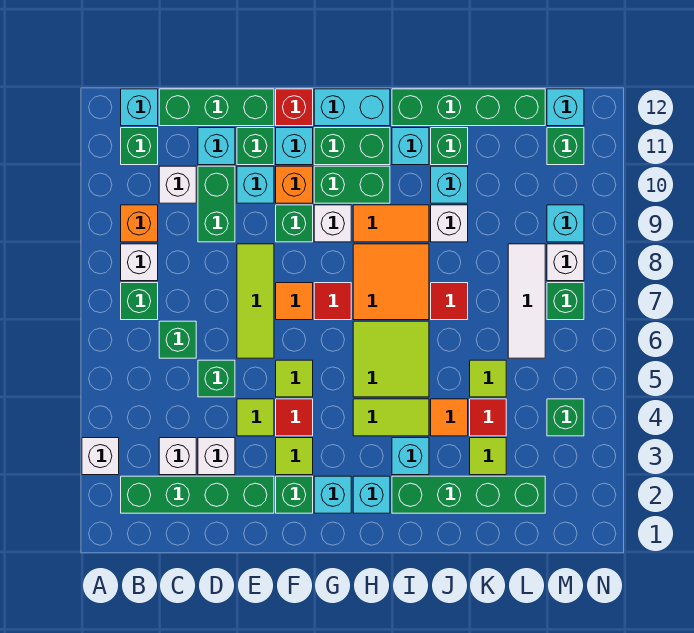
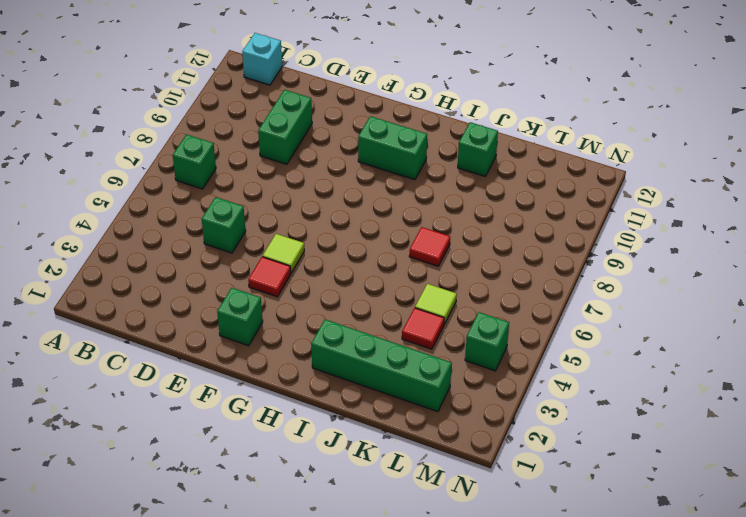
none -> white 1x1 brick [82,438,119,475]
none -> green 1x4 brick [121,476,274,513]
none -> white 1x1 brick [121,244,158,281]
none -> orange 1x1 brick [121,205,158,242]

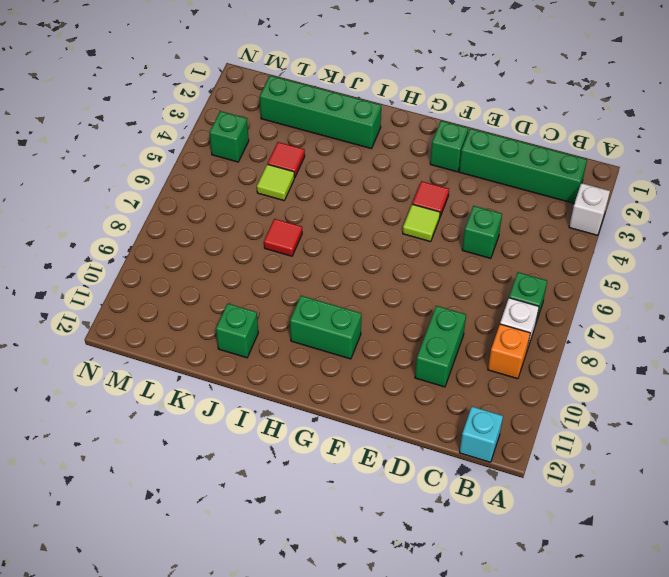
none -> green 1x1 brick [121,128,158,165]
none -> white 1x1 brick [159,438,196,475]
none -> green 1x1 brick [159,321,196,358]
none -> white 1x1 brick [159,166,196,203]

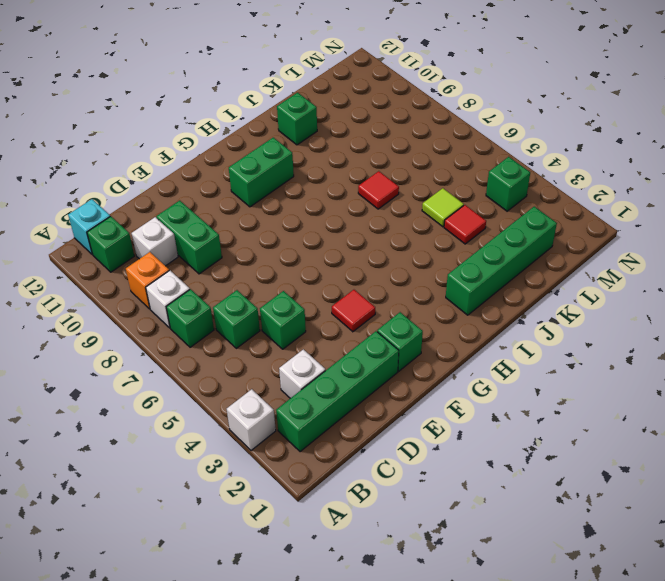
none -> green 1x3 brick [159,89,274,126]
none -> white 1x1 brick [198,438,235,475]
none -> cyan 1x1 brick [198,128,235,165]
none -> lime 1x1 tile [237,399,274,436]

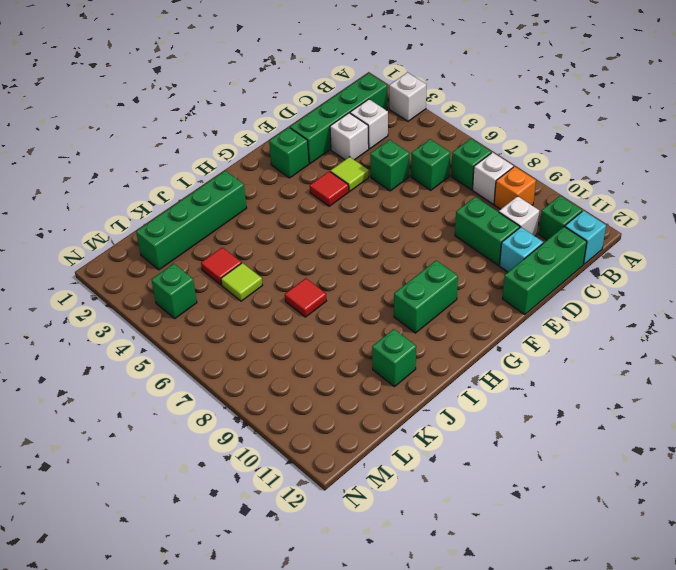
none -> lime 1x3 tile [237,244,274,358]
none -> cyan 1x1 brick [237,166,274,203]
none -> green 1x1 brick [237,128,274,165]
none -> lime 1x1 tile [276,438,313,475]

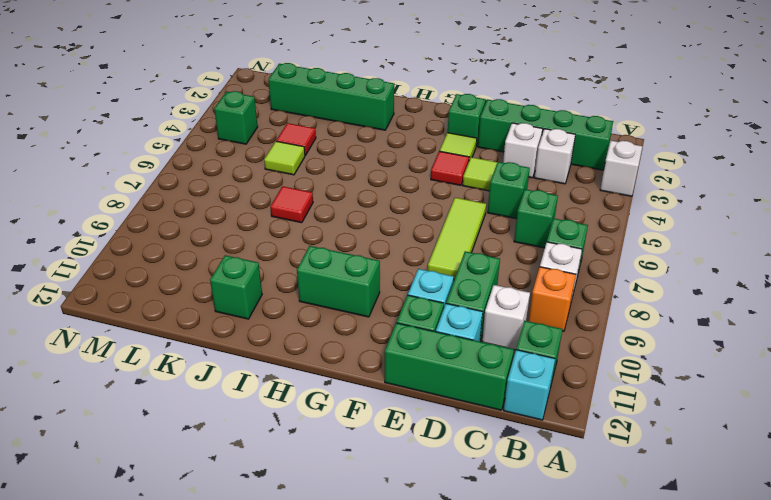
none -> lime 1x1 tile [276,360,313,397]
none -> orange 1x1 tile [276,283,313,320]
none -> green 1x1 brick [276,205,313,242]
none -> orange 1x1 brick [276,166,313,203]

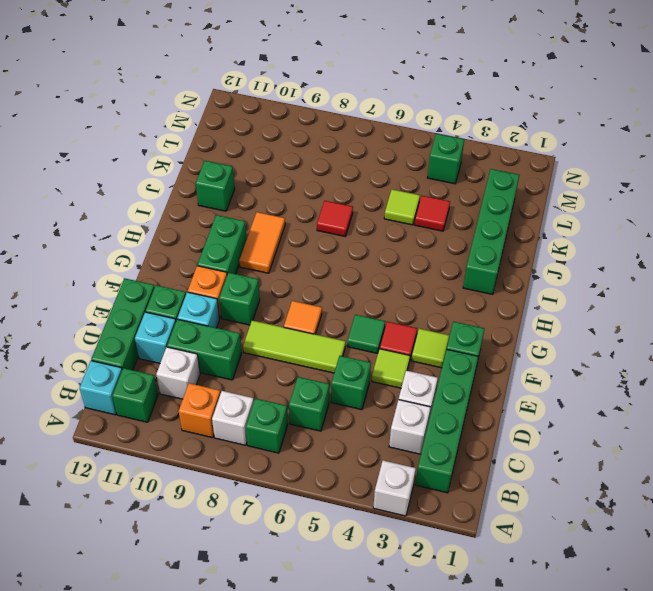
green 1x1 tile [347,315,385,353] -> lime 1x1 tile [276,360,313,397]
none -> cyan 1x1 brick [276,128,313,165]
none -> red 1x1 brick [276,89,313,126]
none -> cyan 1x1 brick [314,476,351,513]
none -> red 1x1 tile [314,283,351,320]

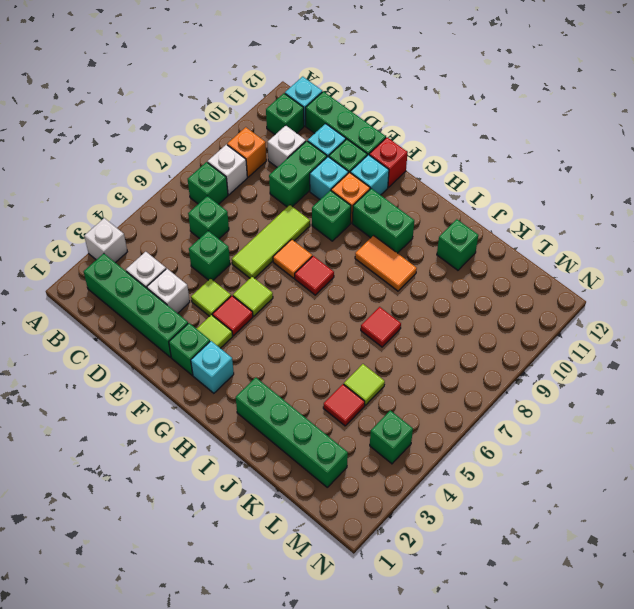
none -> white 1x1 brick [314,205,351,242]
none -> green 1x2 brick [314,128,390,165]
none -> cyan 1x2 brick [314,89,390,126]
none -> cyan 1x1 brick [353,476,390,513]

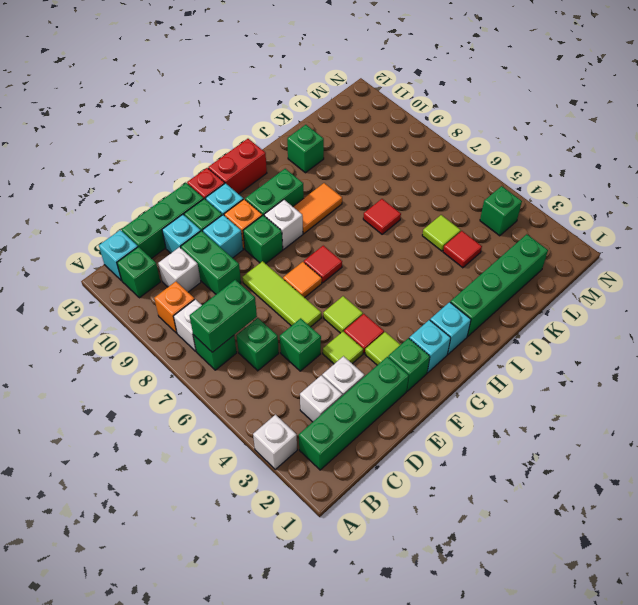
green 1x2 brick [190,280,257,352] -> green 1x2 brick moved to [314,128,390,165]
red 1x2 brick [208,139,267,194] -> cyan 1x2 brick [314,89,390,126]
none -> lime 1x2 tile [353,399,429,436]
none -> lime 2x2 tile [353,321,429,397]
none -> orange 2x2 tile [353,244,429,320]
none -> cyan 1x1 brick [392,438,429,475]

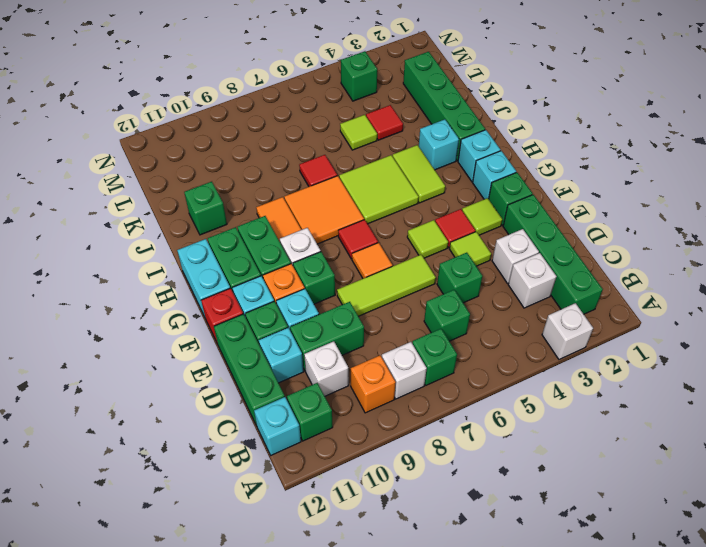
none -> cyan 1x1 brick [392,128,429,165]
none -> green 1x4 brick [392,89,545,126]
none -> orange 1x1 tile [431,399,468,436]
none -> white 1x1 brick [431,205,468,242]

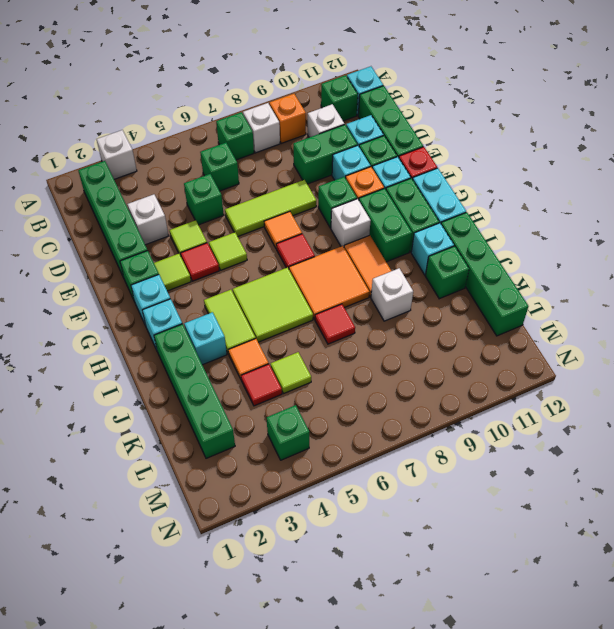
none -> white 1x1 brick [159,438,196,475]
none -> cyan 1x1 brick [431,166,468,203]
none -> lime 1x1 tile [470,438,506,475]
none -> white 1x3 tile [508,244,545,358]

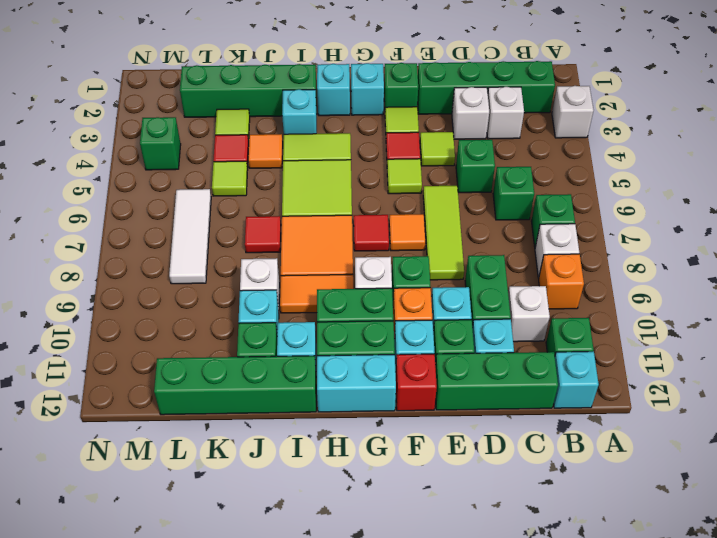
none -> green 1x1 brick [547,283,584,320]
none -> white 1x1 brick [547,244,584,281]
none -> cyan 1x1 brick [547,205,584,242]
none -> green 1x1 brick [547,128,584,165]

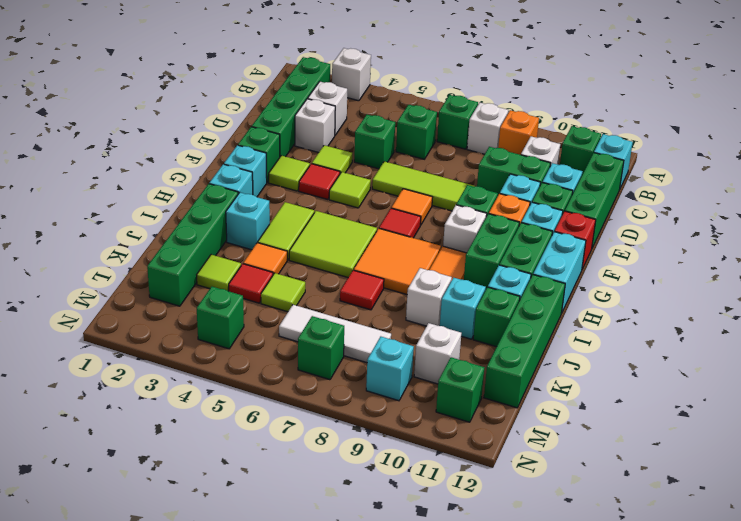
white 1x1 brick [414,323,461,384] -> white 1x1 brick moved to [547,244,584,281]
none -> cyan 1x1 brick [547,89,584,126]

